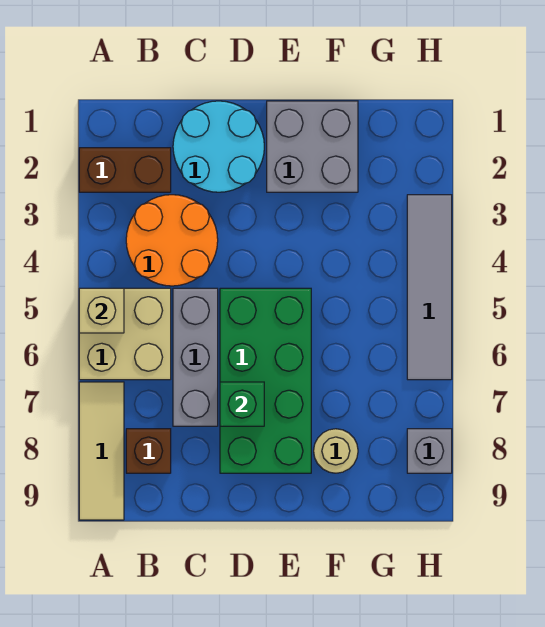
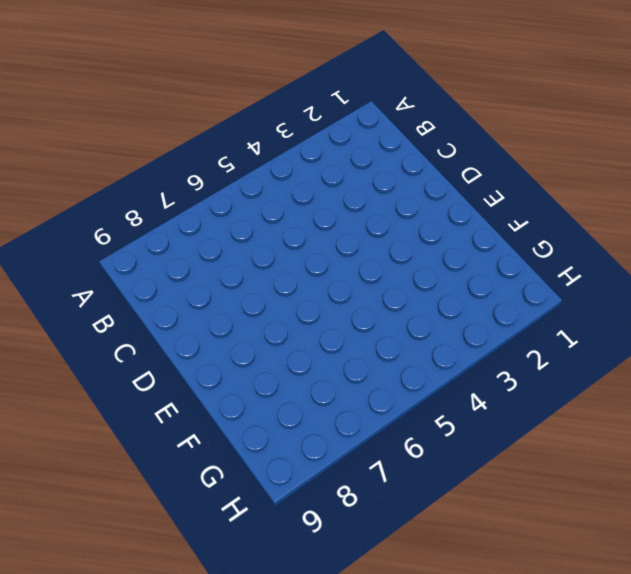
none -> brown 1x2 brick [79,148,171,192]
none -> tan 2x2 brick [79,288,171,380]
none -> tan 1x3 tile [79,382,124,520]

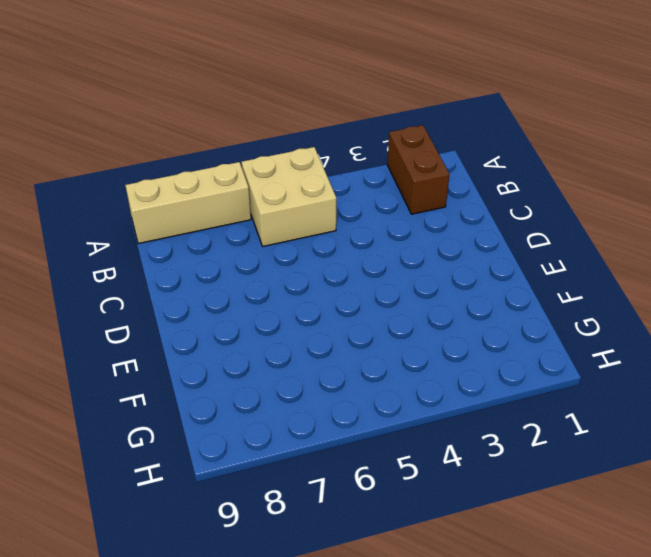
tan 1x3 brick [125,162,251,244] -> tan 1x3 tile [79,382,124,520]
none -> orange 2x2 round brick [126,195,218,286]
none -> brown 1x1 brick [126,429,171,473]
none -> cyan 2x2 round brick [173,101,264,192]

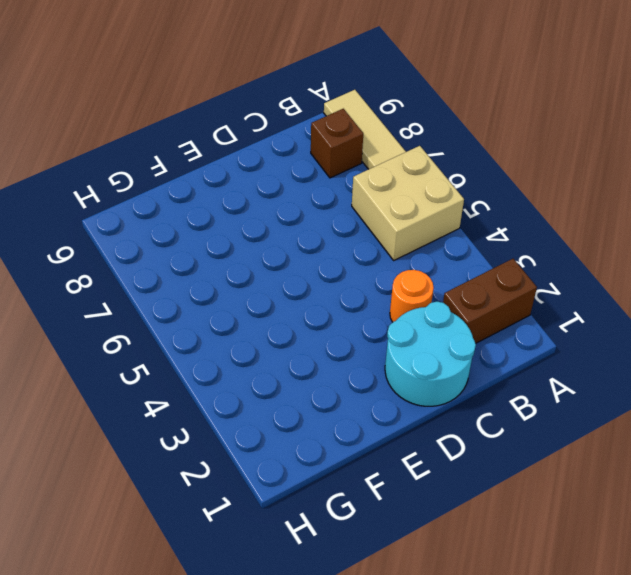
orange 1x1 round brick [390,270,434,322] -> orange 2x2 round brick [126,195,218,286]
none -> grey 1x3 brick [173,288,218,426]
none -> green 2x4 brick [220,288,311,473]
none -> grey 2x2 brick [267,101,358,192]

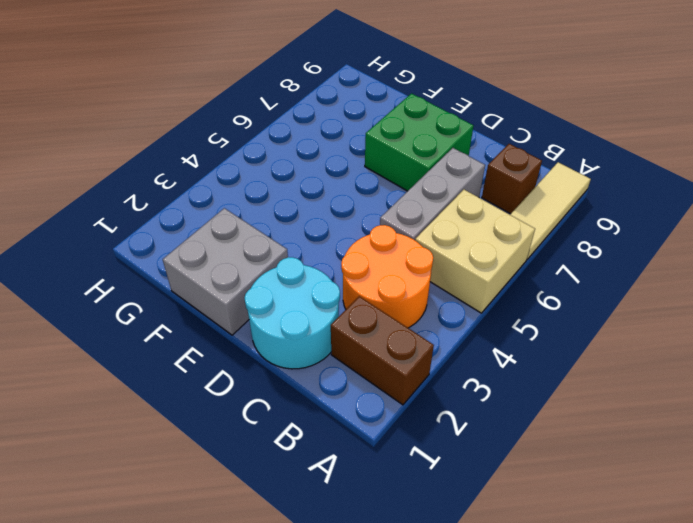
green 2x2 brick [365,94,473,191] -> green 2x4 brick [220,288,311,473]
none -> tan 1x1 round brick [314,429,358,473]
none -> grey 1x4 tile [407,195,452,380]
none -> grey 1x1 brick [407,429,452,473]

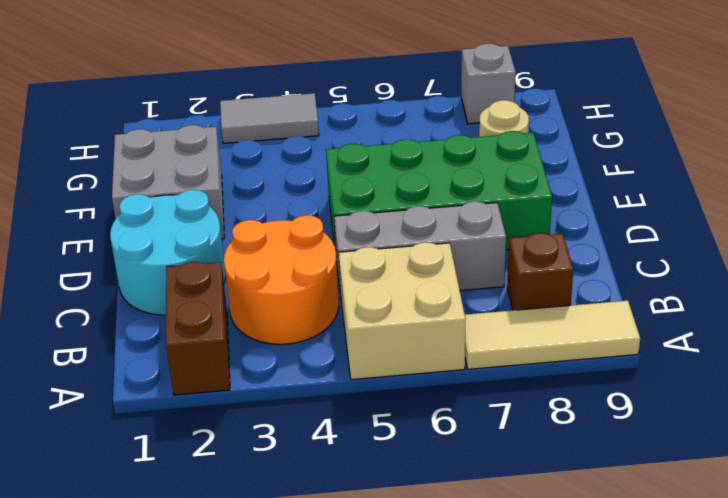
grey 1x2 tile [220,93,319,143] -> grey 1x4 tile [407,195,452,380]
none -> tan 1x1 brick [79,288,124,333]
none -> green 1x1 brick [220,382,264,426]

